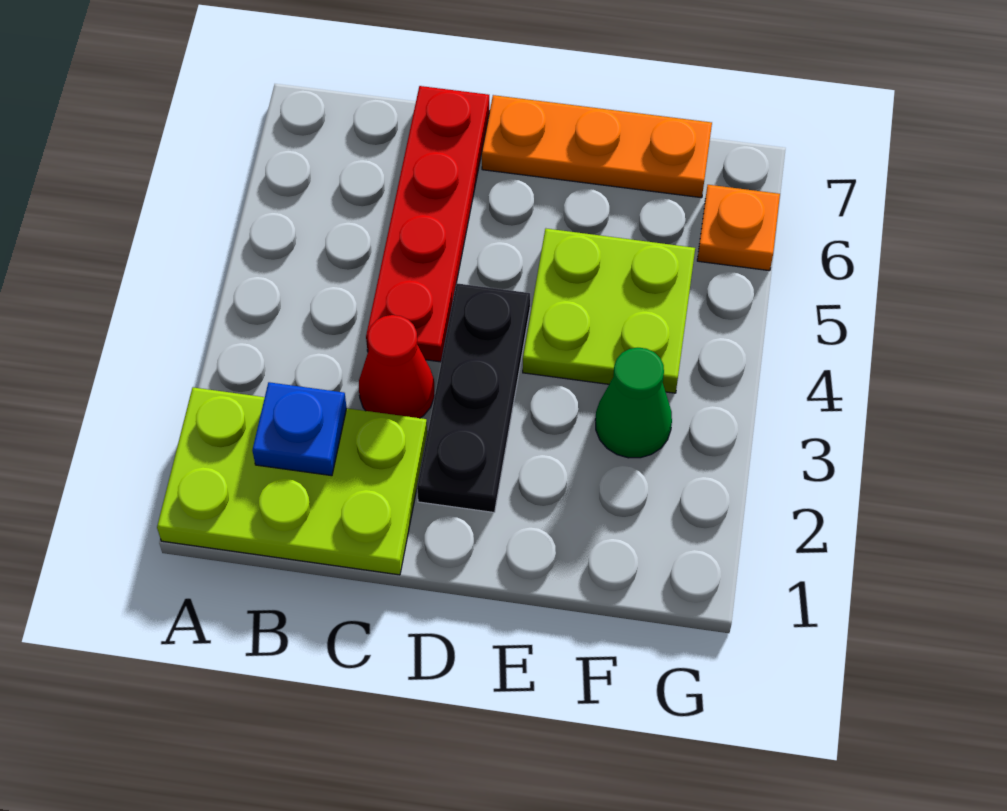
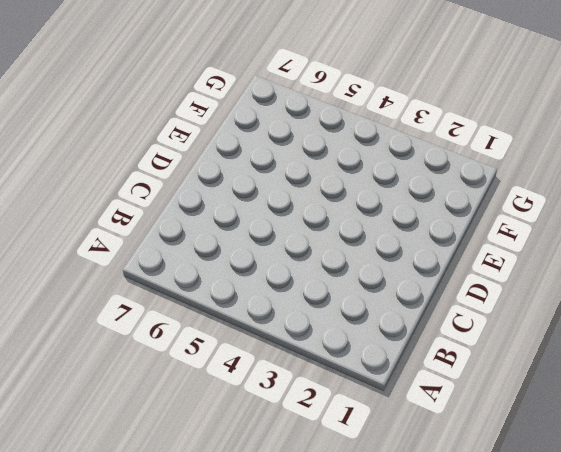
none -> lime 2x3 plate [157,387,427,575]
none -> red 1x1 cone [359,315,434,418]

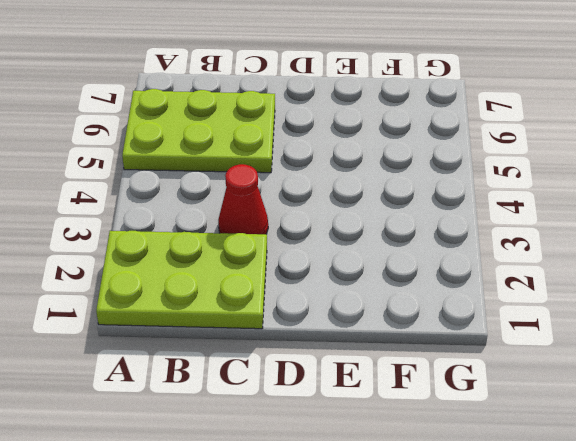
lime 2x3 plate [122,89,275,173] -> red 1x4 plate [366,86,489,362]
none -> black 1x3 plate [417,283,530,512]
none -> orange 1x3 plate [482,95,712,198]

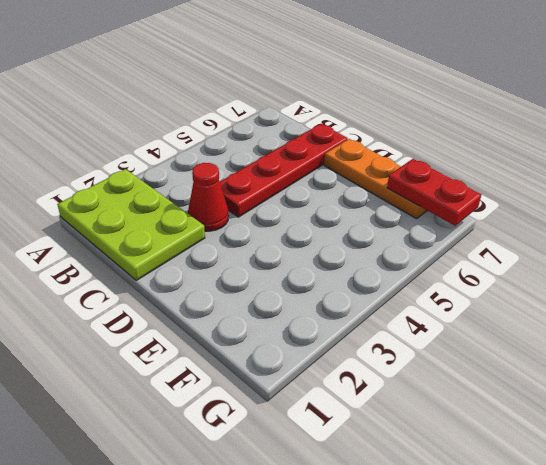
red 1x2 plate [387,159,481,226] -> none
none -> black 1x3 plate [417,283,530,512]
none -> lime 2x2 plate [523,229,695,393]

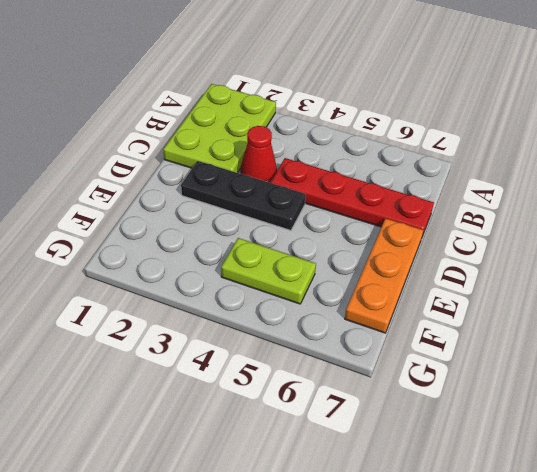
lime 1x2 plate [221,238,316,304] -> lime 2x2 plate [523,229,695,393]
none -> green 1x1 cone [595,348,672,458]
none -> orange 1x1 plate [697,185,780,271]

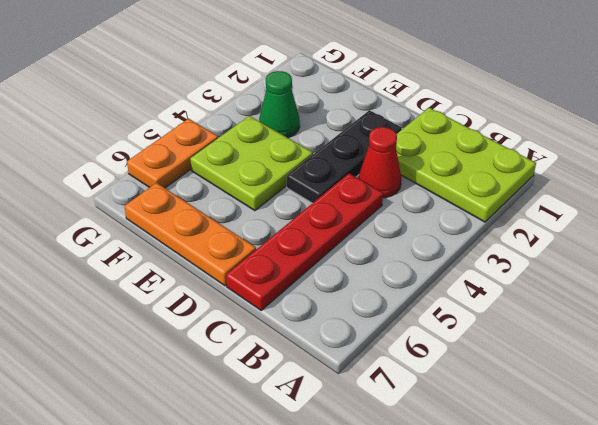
orange 1x2 plate [127,119,218,188] -> orange 1x1 plate [697,185,780,271]
none -> blue 1x1 plate [252,382,347,476]

